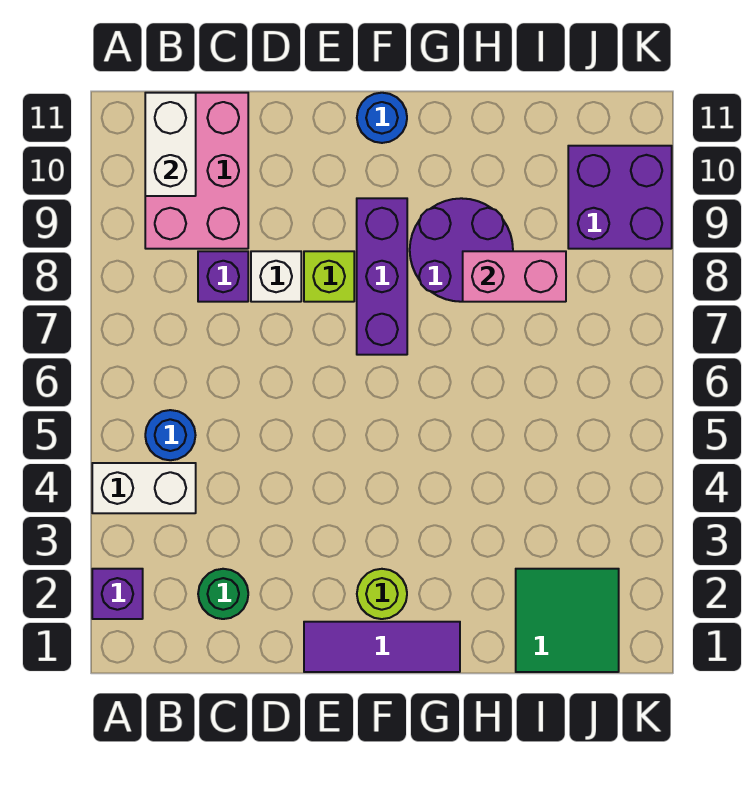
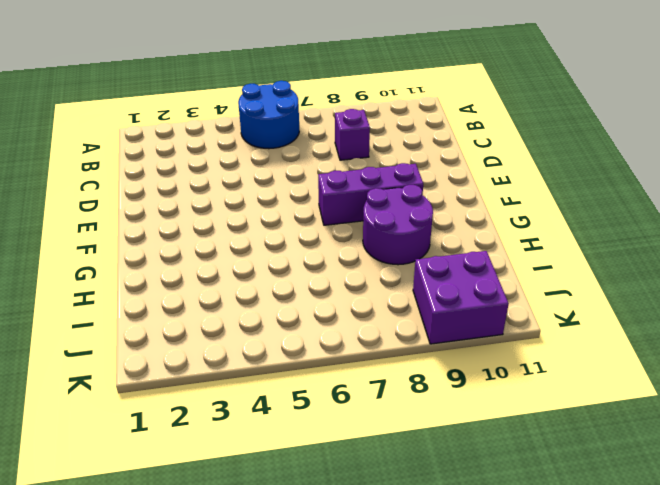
blue 2x2 round brick [238,81,299,149] -> blue 1x1 round brick [145,410,196,460]
none -> purple 1x1 brick [92,569,143,619]
none -> white 1x2 brick [92,463,196,513]
none -> pink 2x3 brick [145,93,248,249]

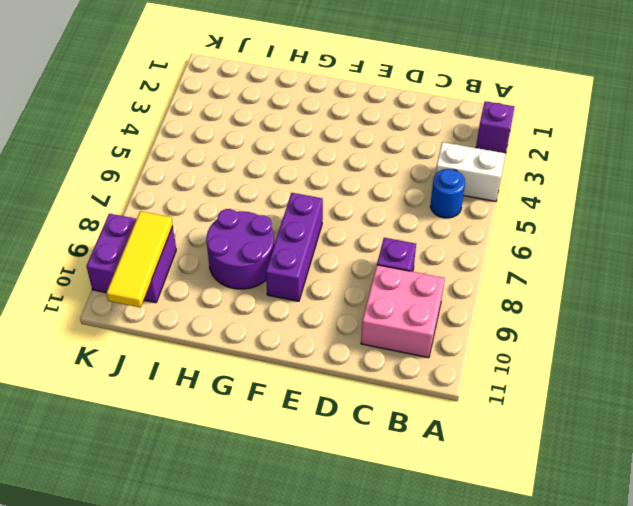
pink 2x2 brick [361,265,445,358] -> pink 2x3 brick [145,93,248,249]
yellow 1x3 tile [106,211,173,307] -> none
none -> green 1x1 round brick [198,569,248,619]
none -> white 1x1 brick [251,251,301,302]
none -> purple 1x3 tile [304,622,460,672]

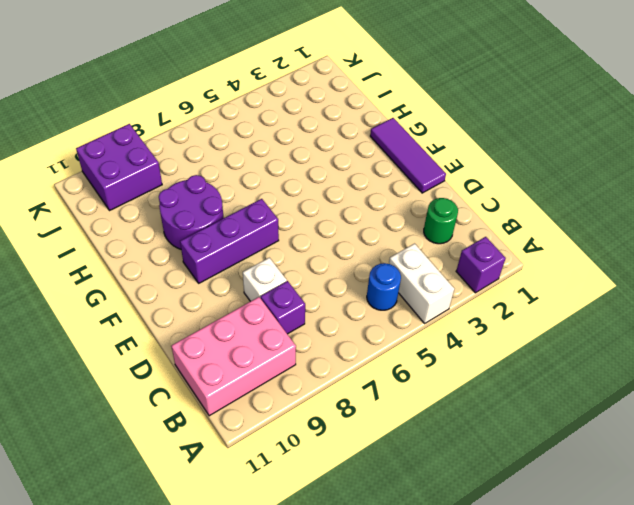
none -> lime 1x1 brick [304,251,354,302]
none -> lime 1x1 round brick [357,569,407,619]
none -> blue 1x1 round brick [357,93,407,143]

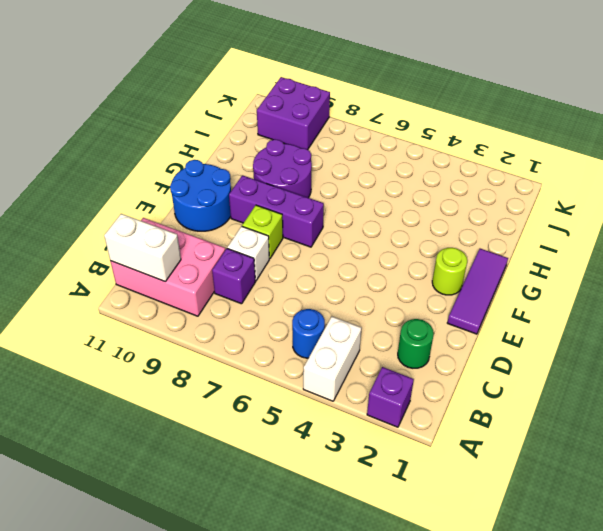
blue 2x2 round brick [170,160,231,231] -> blue 1x1 round brick [357,93,407,143]
none -> green 2x2 tile [516,569,619,672]
none -> pink 1x2 brick [463,251,566,302]

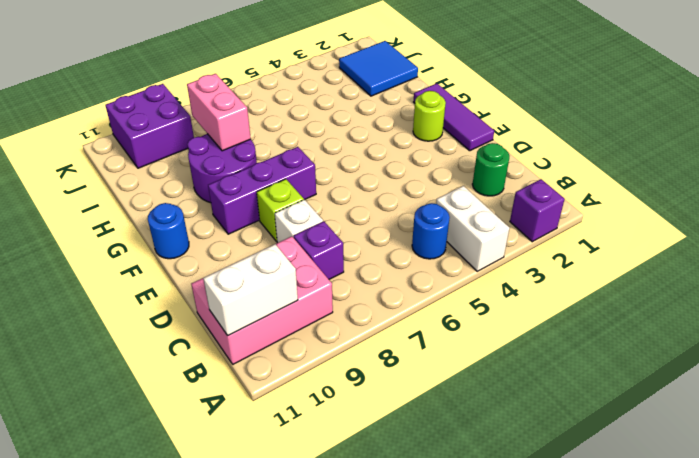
blue 2x2 tile [339,41,418,96] -> green 2x2 tile [516,569,619,672]

